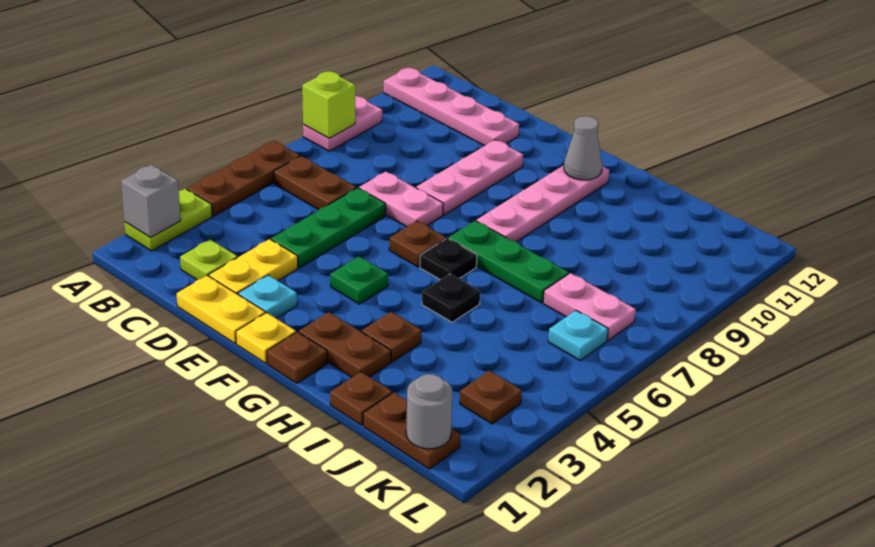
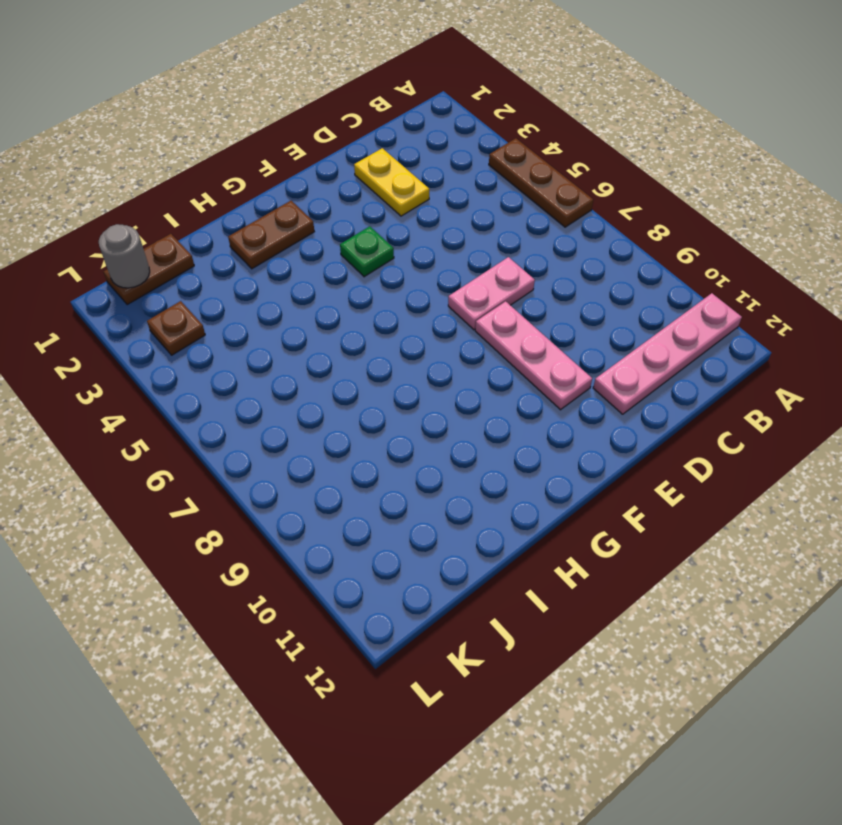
none -> lime 1x2 plate [125,189,212,251]
none -> pink 1x2 plate [303,96,382,151]
none -> brown 1x2 plate [274,156,356,210]
none -> lime 1x1 plate [180,240,237,280]

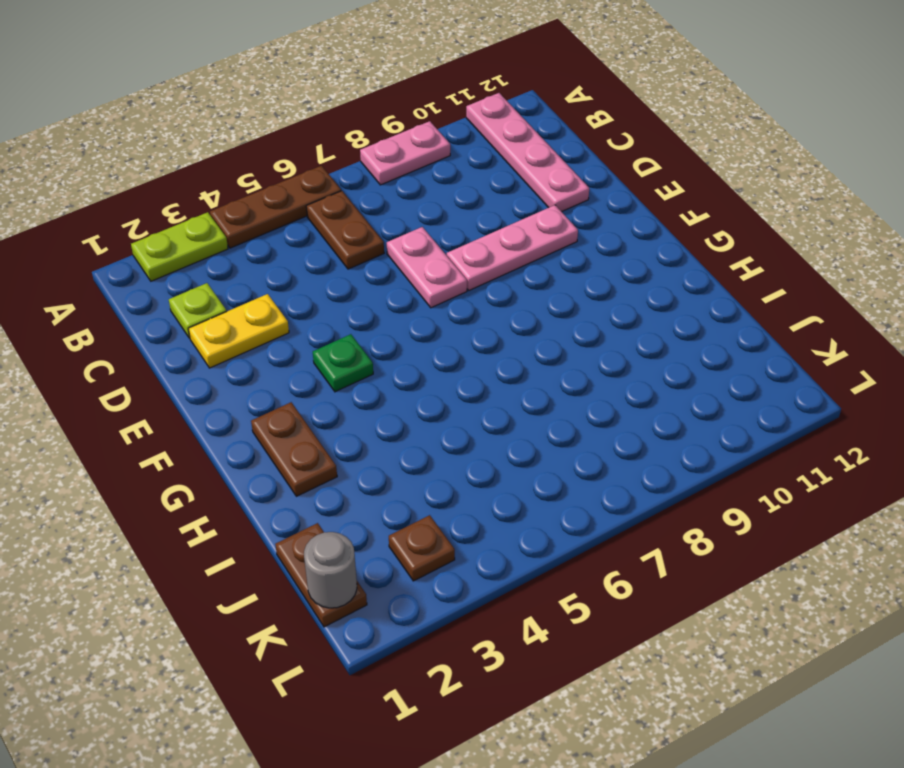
none -> yellow 1x2 plate [177,275,265,343]
none -> green 1x3 plate [271,188,386,268]
none -> cyan 1x1 plate [238,275,297,318]
none -> yellow 1x1 plate [236,313,296,363]

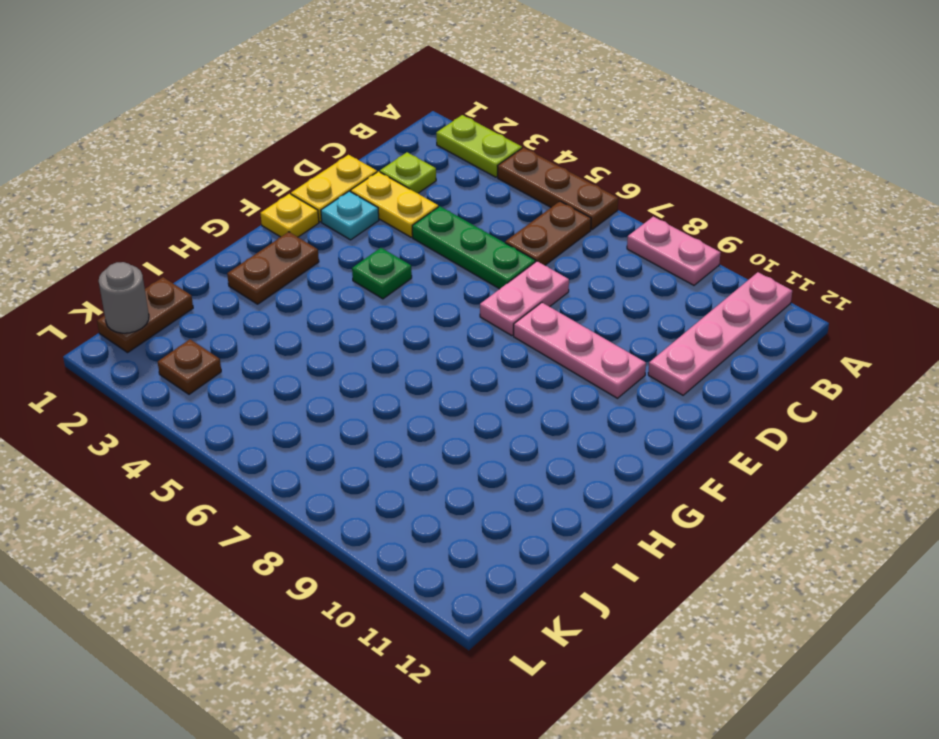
none -> brown 1x1 plate [389,221,446,267]
none -> brown 1x1 plate [267,332,327,383]
none -> black 1x1 plate [420,238,477,280]
none -> green 1x3 plate [449,221,569,303]

